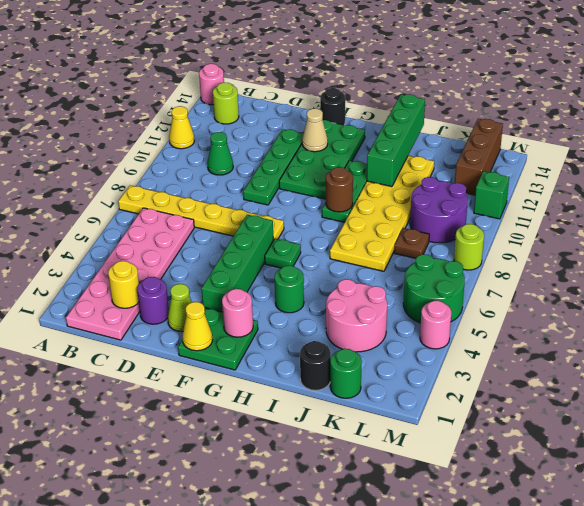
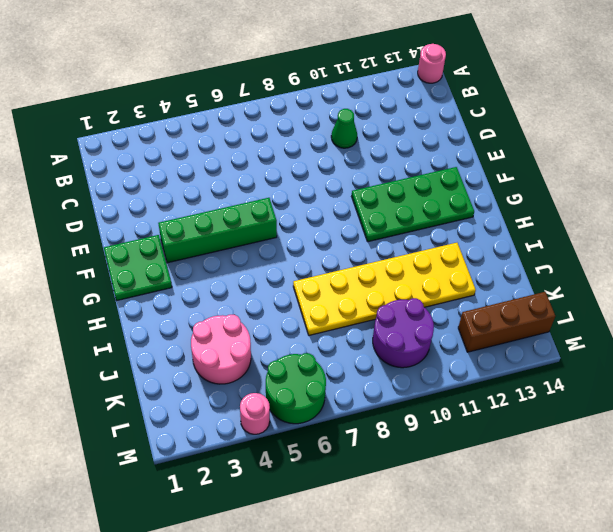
none -> yellow 1x6 plate [118,186,284,240]
none -> yellow 1x1 cone [169,106,194,149]
none -> pink 2x6 plate [66,208,194,340]
none -> lime 1x1 round brick [213,82,239,124]

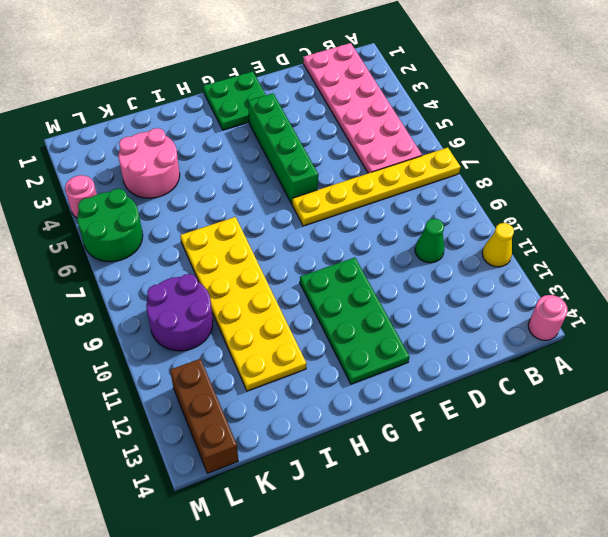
none -> lime 1x1 round brick [213,82,239,124]
none -> purple 1x1 round brick [137,277,169,324]
none -> lime 1x1 cone [168,284,192,331]
none -> green 1x4 plate [243,129,303,205]

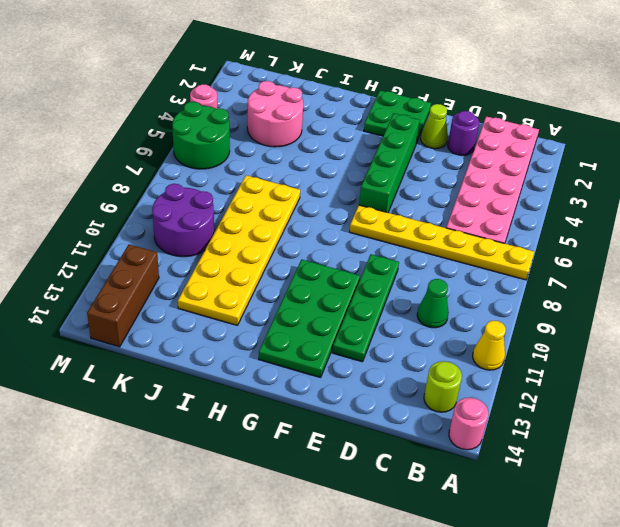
none -> black 1x1 round brick [320,88,345,125]
none -> green 1x1 plate [265,239,301,268]
none -> green 1x1 round brick [274,266,304,313]
none -> green 1x3 plate [322,161,367,222]

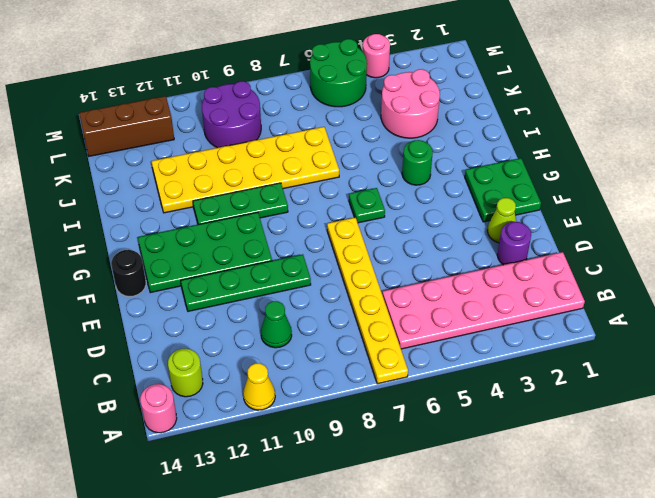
none -> green 1x4 brick [201,215,274,312]
none -> black 1x1 round brick [300,341,331,390]
none -> green 1x1 round brick [330,349,362,398]
none -> brown 1x1 plate [394,228,429,258]

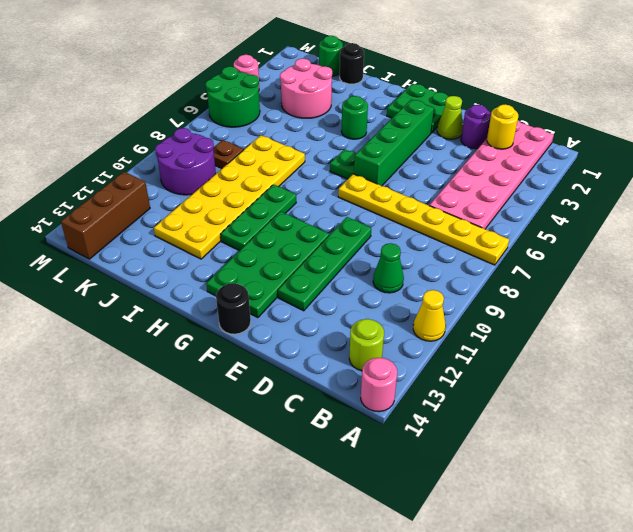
none -> lime 1x1 round brick [454,224,484,270]
none -> green 1x1 brick [474,171,509,219]
none -> yellow 1x1 cone [182,302,213,351]
none -> tan 1x1 cone [302,109,328,152]

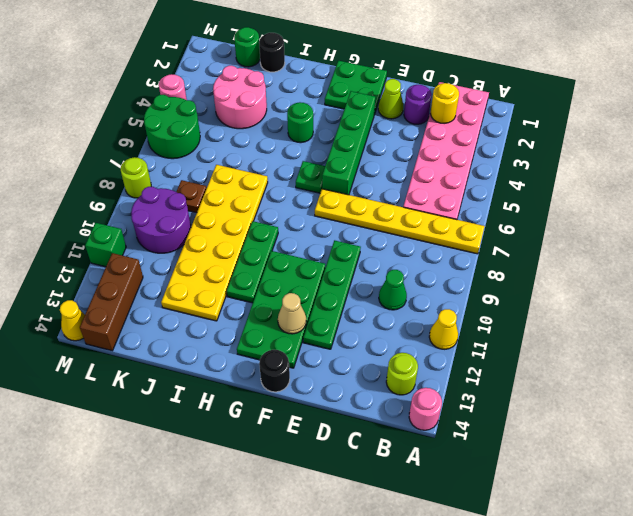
yellow 1x1 cone [60,300,85,341] -> yellow 1x1 cone moved to [182,302,213,351]
none -> pink 1x1 round brick [222,289,253,337]
none -> brown 1x1 round brick [326,167,353,212]
none -> green 1x4 brick [367,94,425,187]

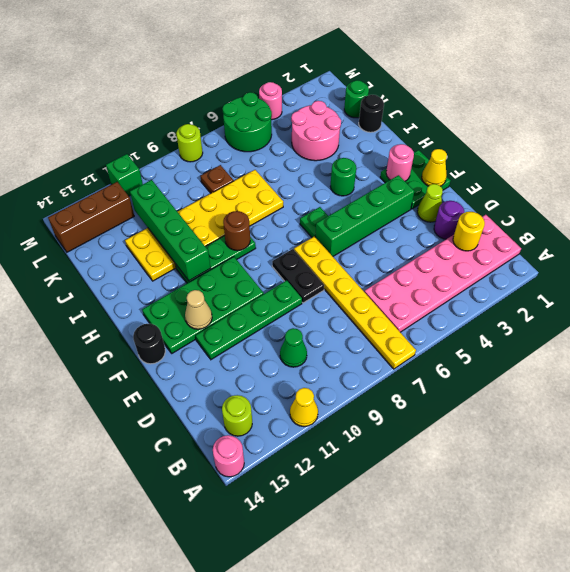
black 1x2 plate [272,249,324,303] -> none
green 1x4 brick [130,180,211,281] -> green 1x4 brick turned to [367,94,425,187]
none -> purple 2x2 round brick [410,177,468,243]

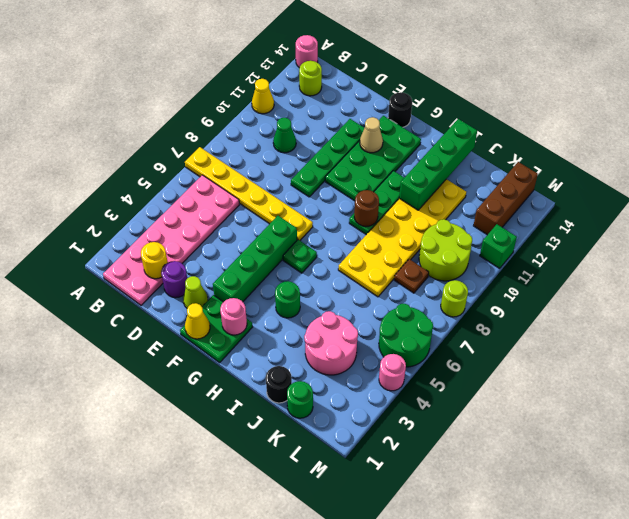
lime 2x2 round brick [419,219,472,281] -> purple 2x2 round brick [410,177,468,243]

